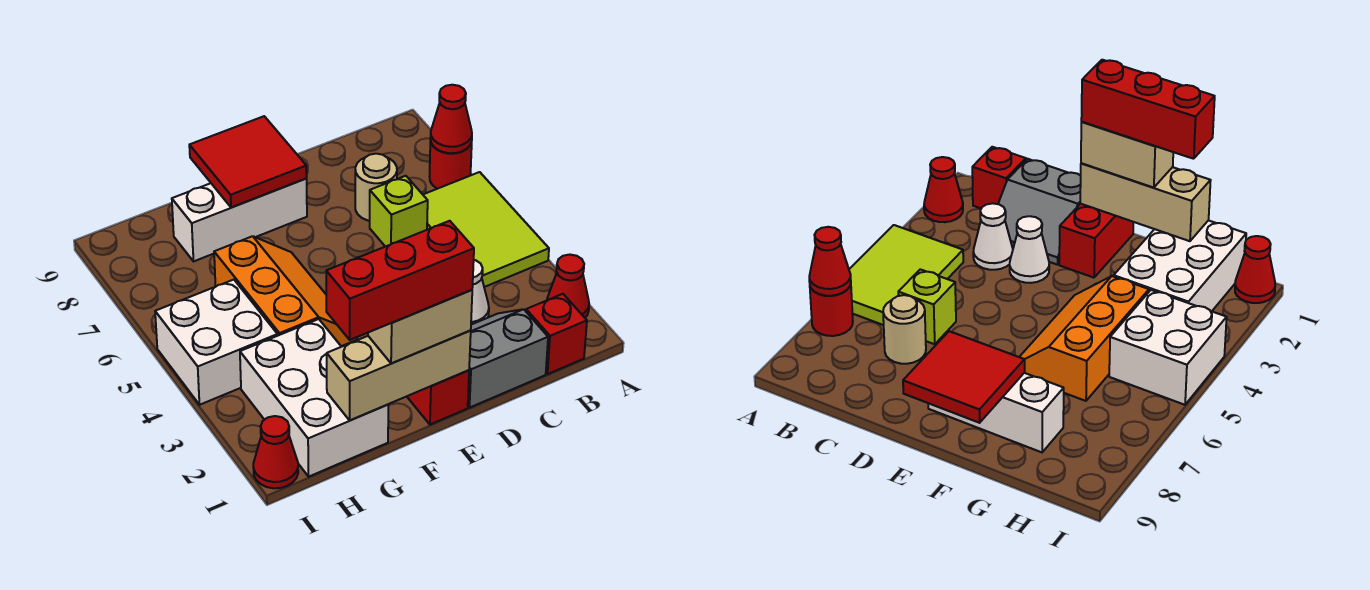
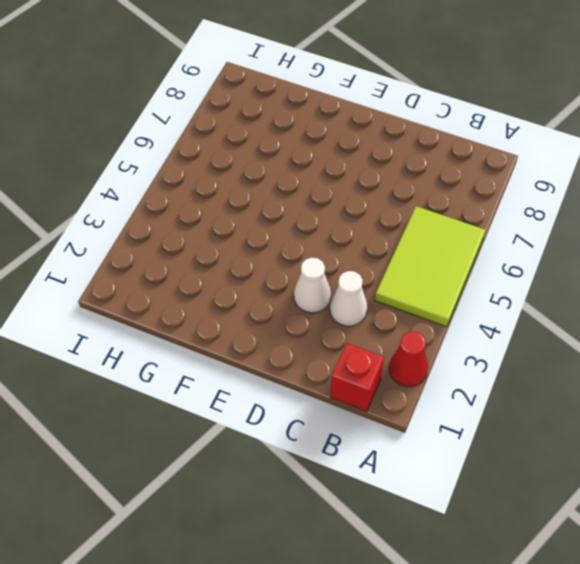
none -> red 1x1 round brick [430,139,472,189]
none -> grey 2x2 slope [468,309,548,407]
none -> lime 1x1 brick [370,176,428,247]

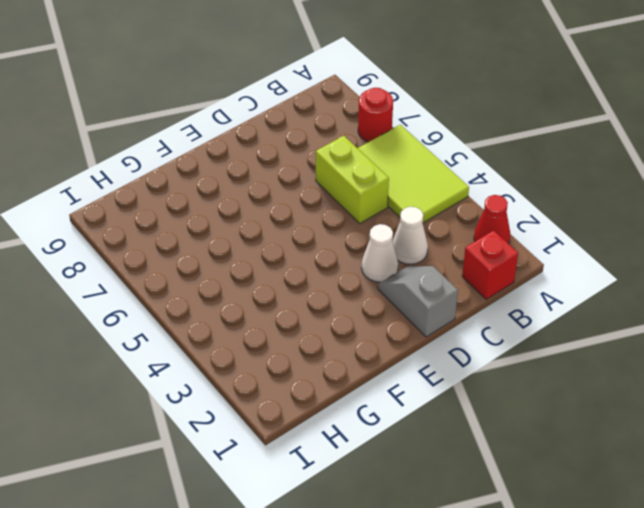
lime 1x2 brick [316,136,389,223] -> lime 1x1 brick [370,176,428,247]
grey 1x2 slope [378,266,458,337] -> grey 2x2 slope [468,309,548,407]
none -> tan 1x1 round brick [355,154,397,221]
none -> red 1x2 brick [407,370,469,425]
none -> white 1x3 brick [172,179,307,261]

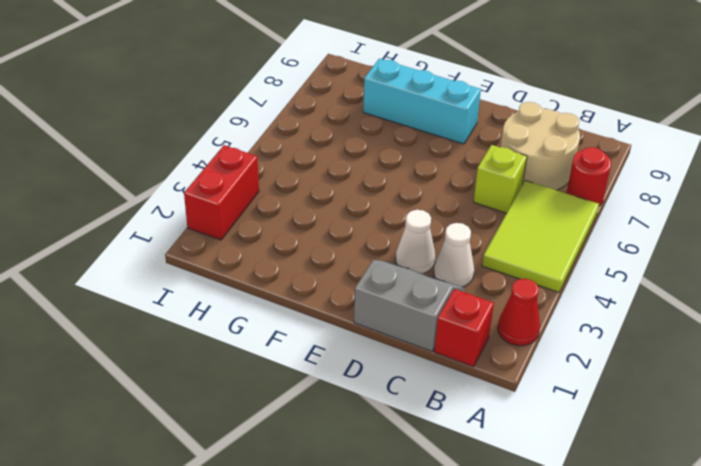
tan 2x2 round brick [501,102,580,190] -> tan 1x1 round brick [355,154,397,221]
cyan 1x3 brick [363,59,481,144] -> white 1x3 brick [172,179,307,261]
red 1x2 brick [184,145,259,240] -> red 1x2 brick moved to [407,370,469,425]
none -> orange 2x3 slope [214,236,357,346]
none -> white 2x3 brick [240,319,388,477]
none -> white 2x2 brick [155,280,278,405]

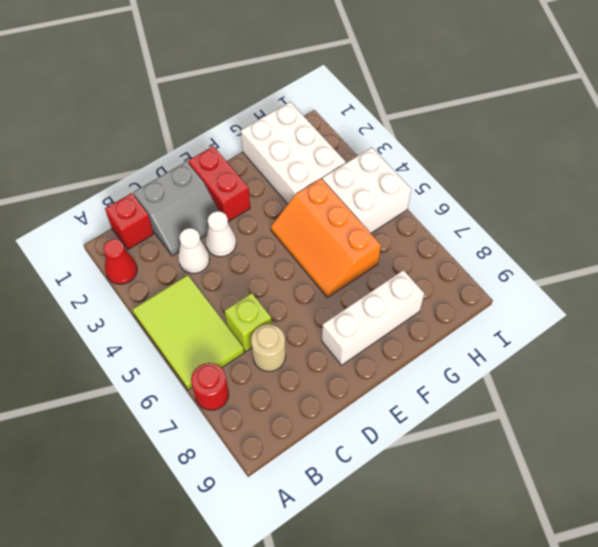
none -> red 1x1 cone [253,416,298,488]
none -> red 1x1 cone [430,85,472,153]
none -> tan 1x3 brick [327,330,471,420]

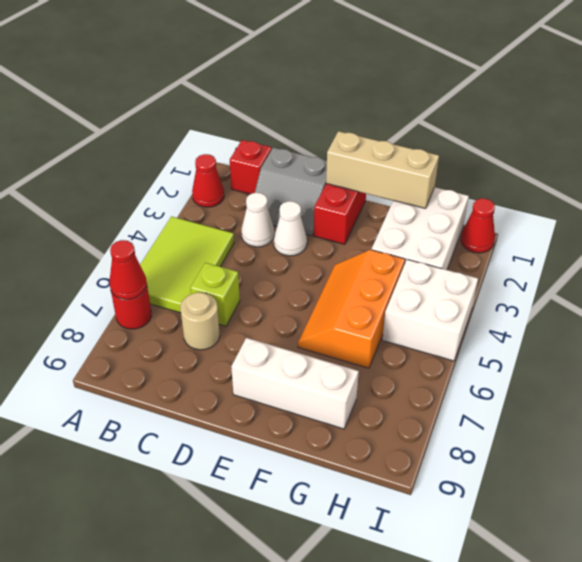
none -> red 2x2 tile [189,116,307,208]
none -> tan 1x2 brick [368,290,472,364]
none -> red 1x3 brick [326,221,474,340]

